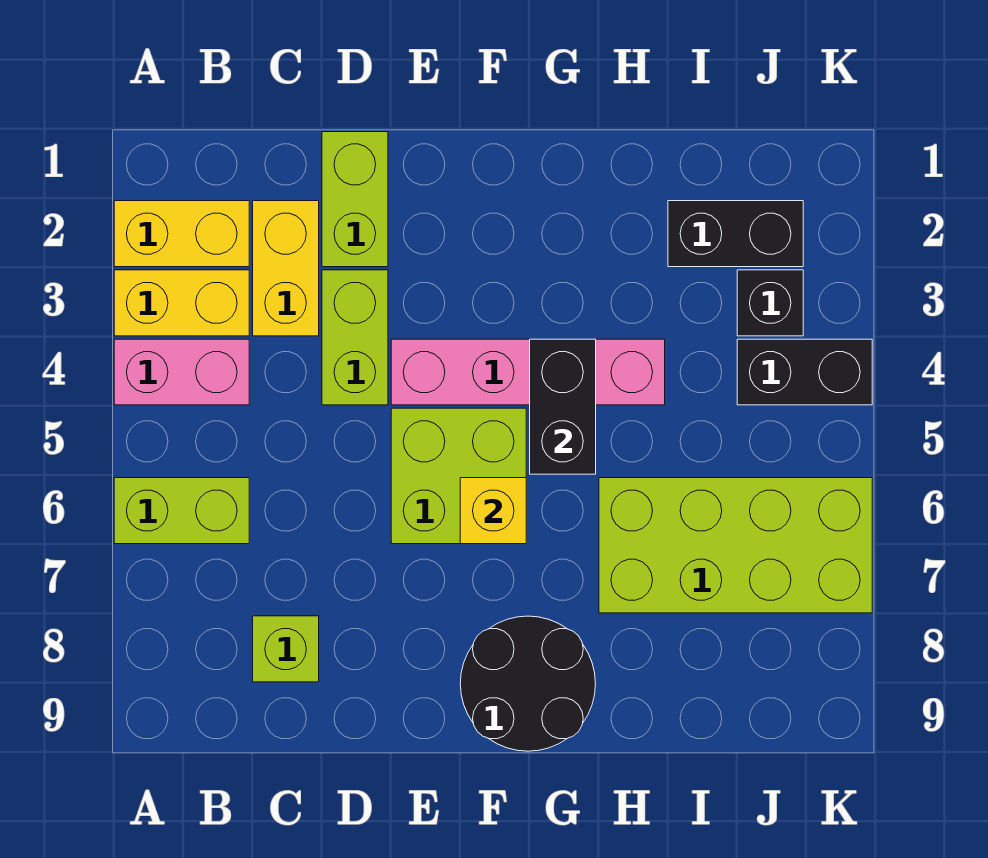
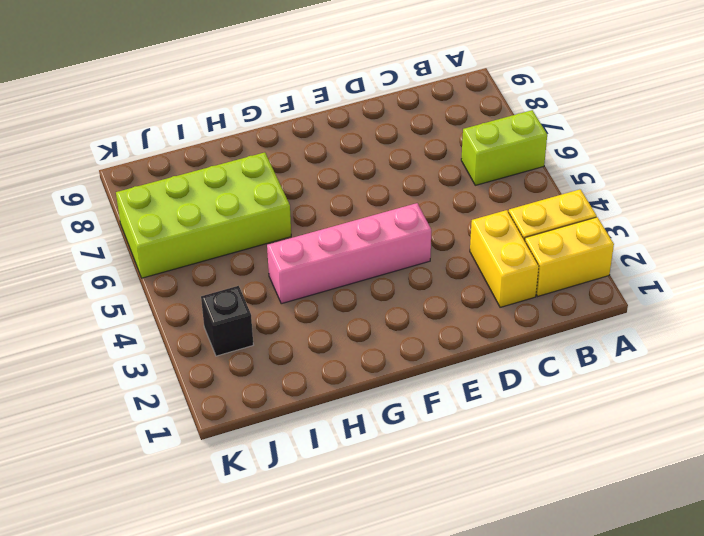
none -> pink 1x2 brick [114,339,249,405]
none -> lime 1x1 brick [253,616,319,682]
none -> lime 1x2 brick [322,132,388,267]

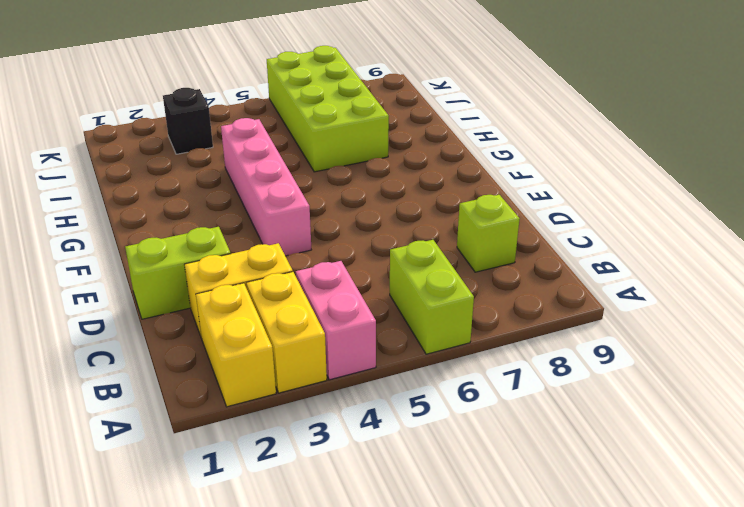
none -> lime 1x2 brick [322,270,388,405]
none -> lime 2x2 brick [391,408,526,544]
none -> black 2x2 round brick [460,616,596,751]

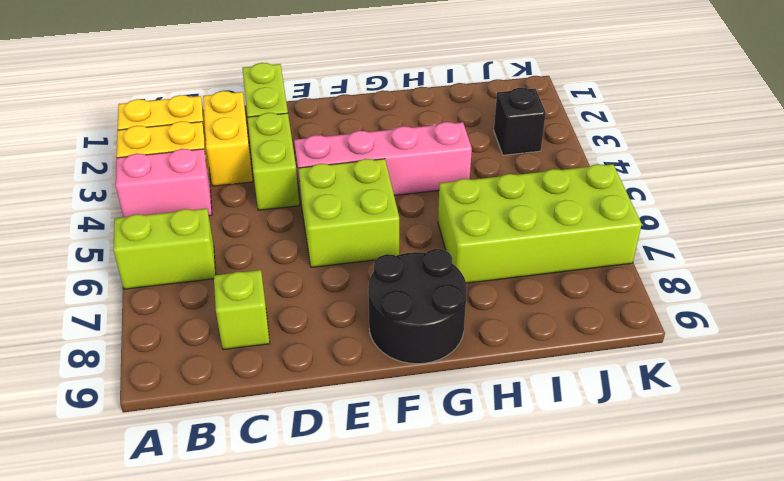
none -> black 1x2 brick [668,201,803,267]
none -> black 1x2 brick [737,339,872,405]
none -> yellow 1x1 brick [460,478,526,544]

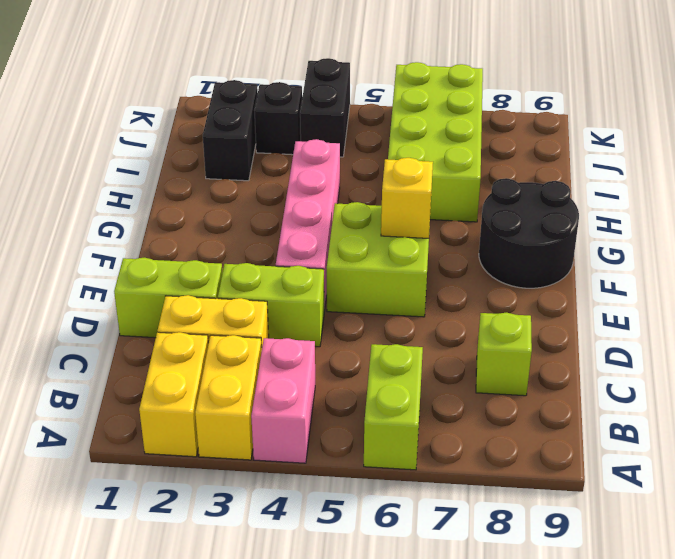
none -> black 1x2 brick [530,339,596,474]

